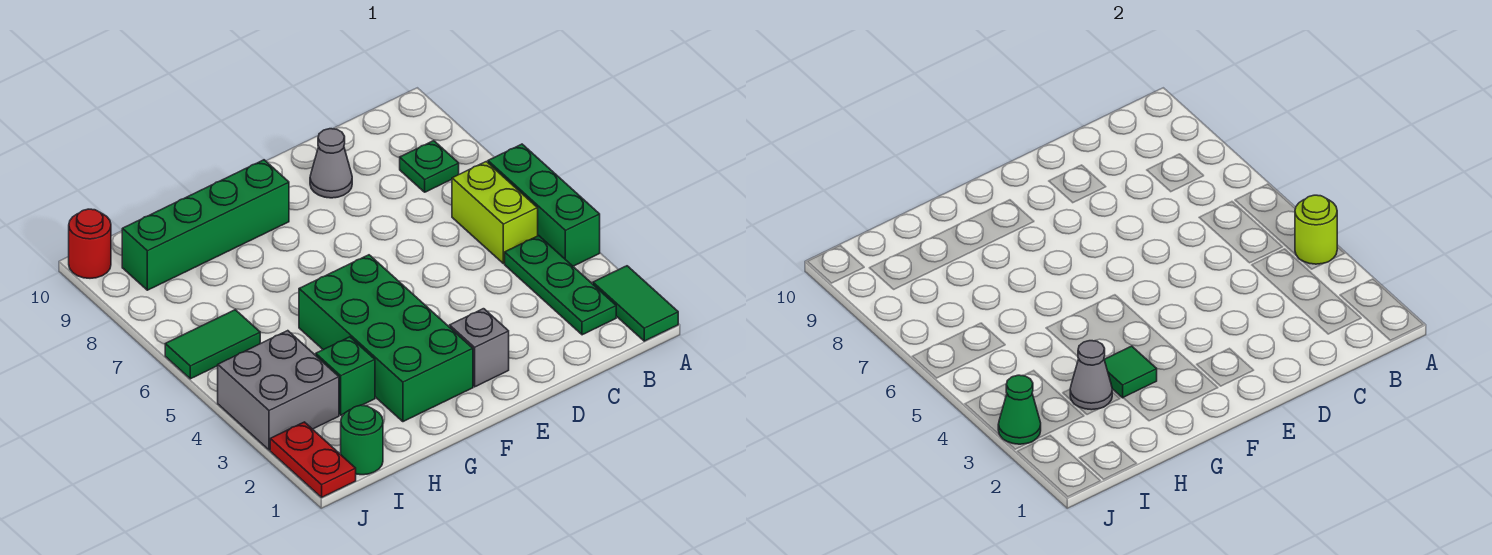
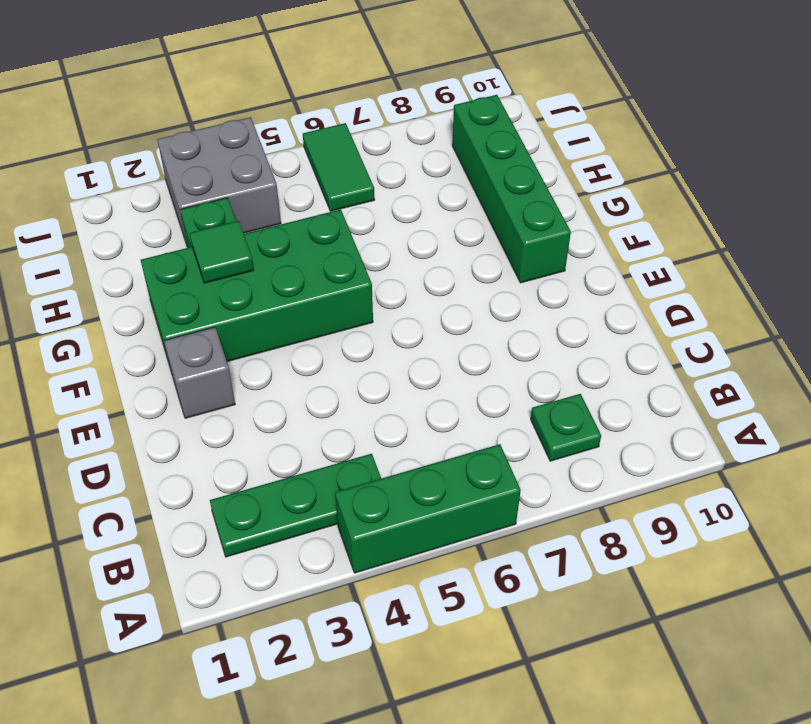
none -> green 1x2 tile [593,266,678,341]
none -> lime 1x2 brick [452,162,538,264]
none -> grey 1x1 cone [310,129,352,198]

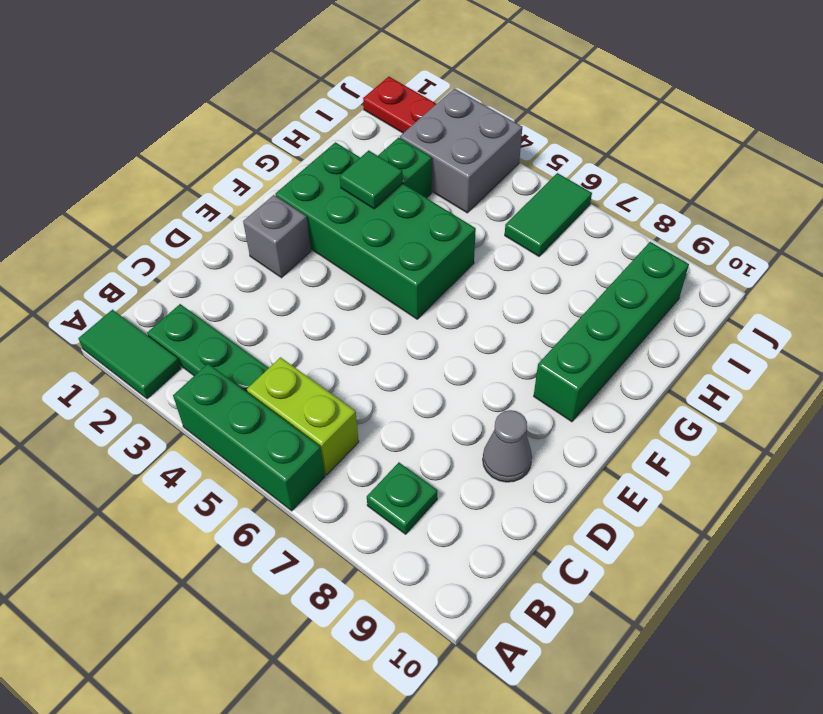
none -> green 1x1 round brick [341,405,383,475]
none -> red 1x1 round brick [69,209,111,278]
none -> lime 1x1 round brick [1295,195,1337,264]

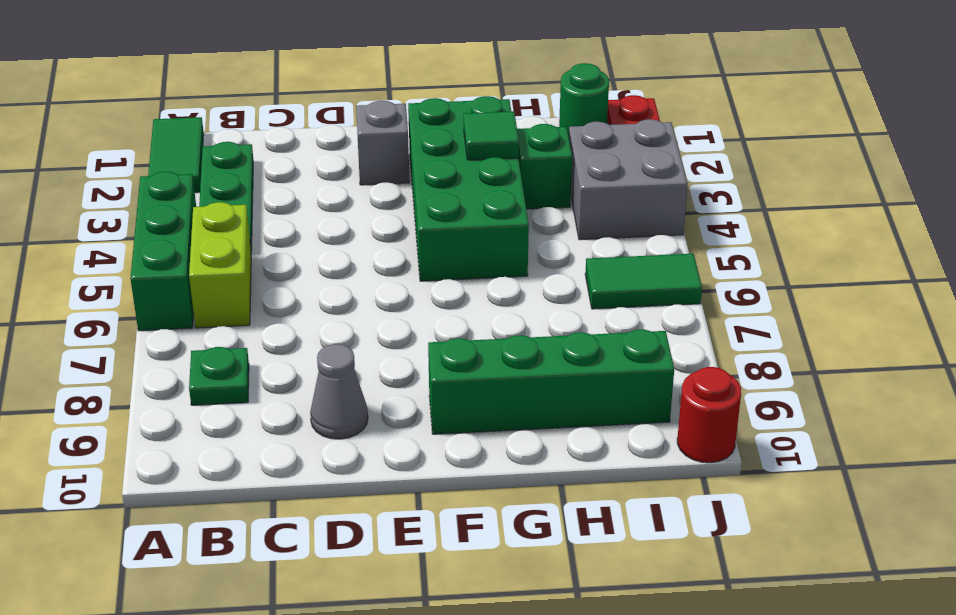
none -> lime 1x1 round brick [1295,195,1337,264]
none -> grey 1x1 cone [1070,341,1112,410]
none -> green 1x1 cone [998,375,1041,444]

